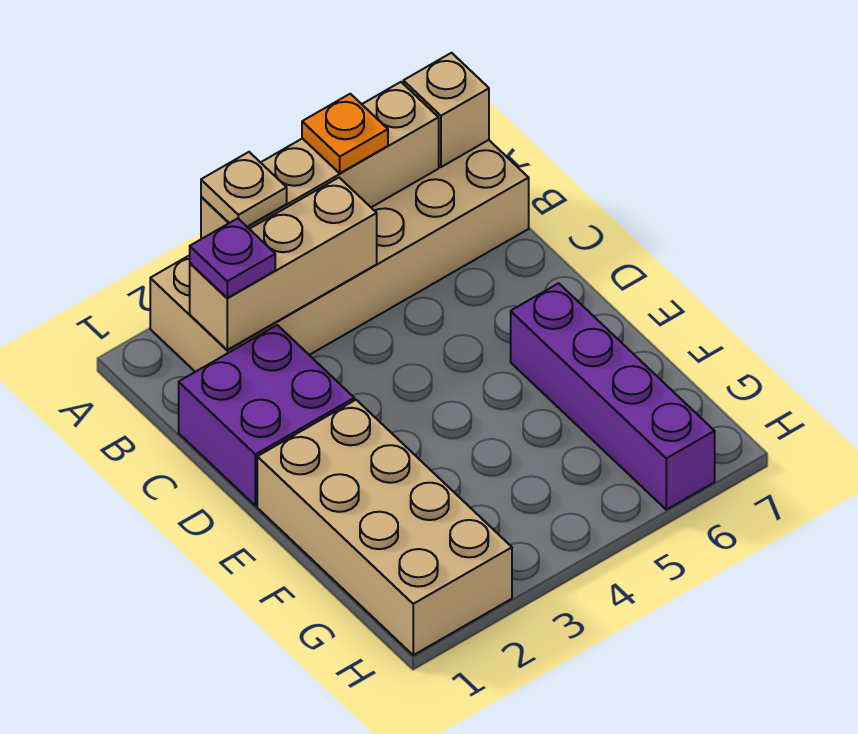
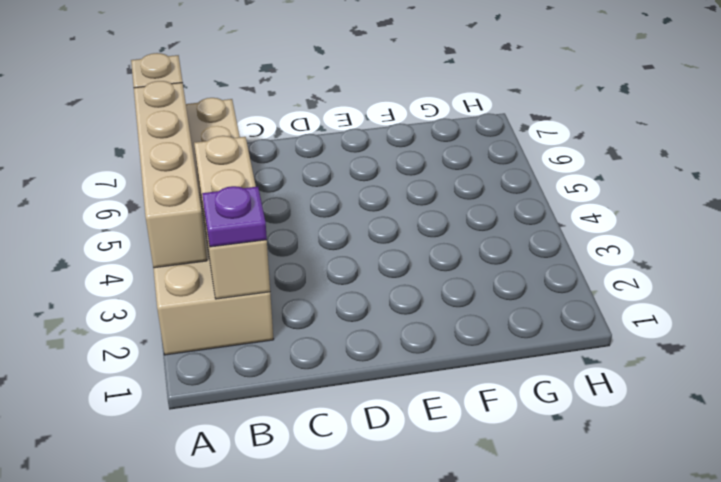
none -> purple 2x2 brick [179,325,354,506]
none -> tan 2x4 brick [257,400,512,655]

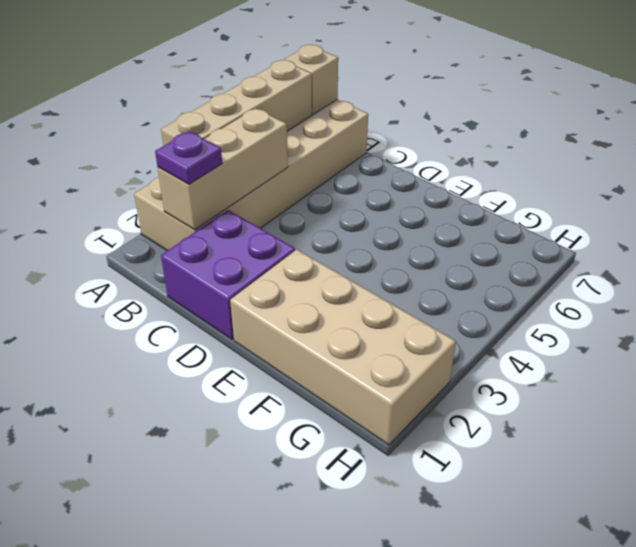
none -> purple 1x4 brick [511,283,715,510]
none -> tan 1x1 plate [201,152,287,227]

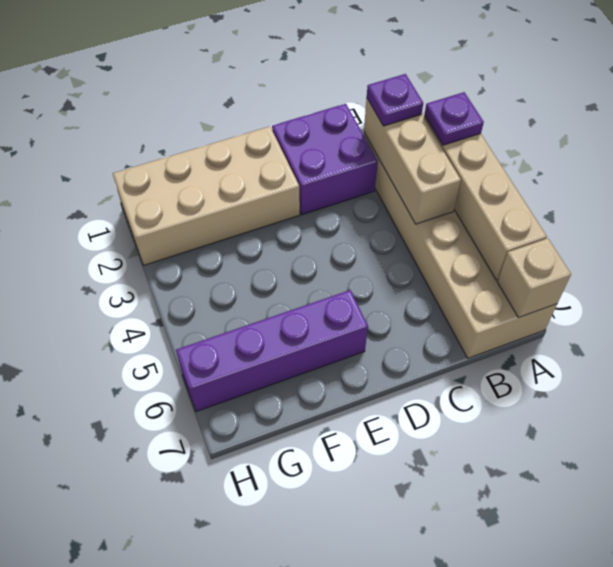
purple 1x1 plate [424,92,484,145] -> tan 1x1 plate [201,152,287,227]
none -> orange 1x1 plate [302,94,388,173]

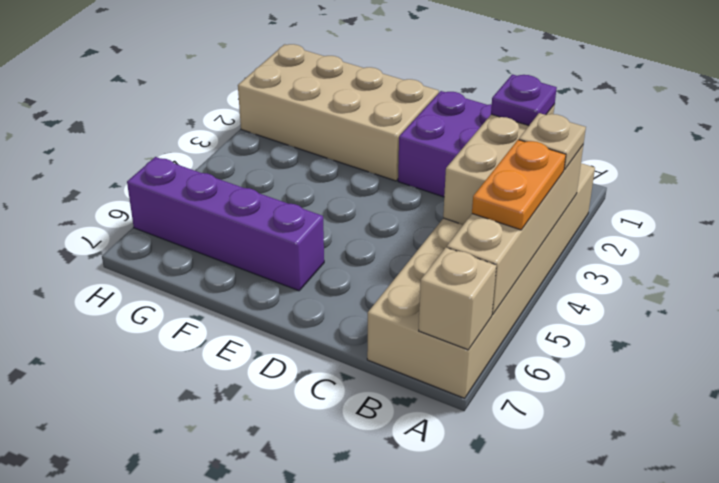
orange 1x2 plate [472,140,566,230] -> orange 1x1 plate [302,94,388,173]

